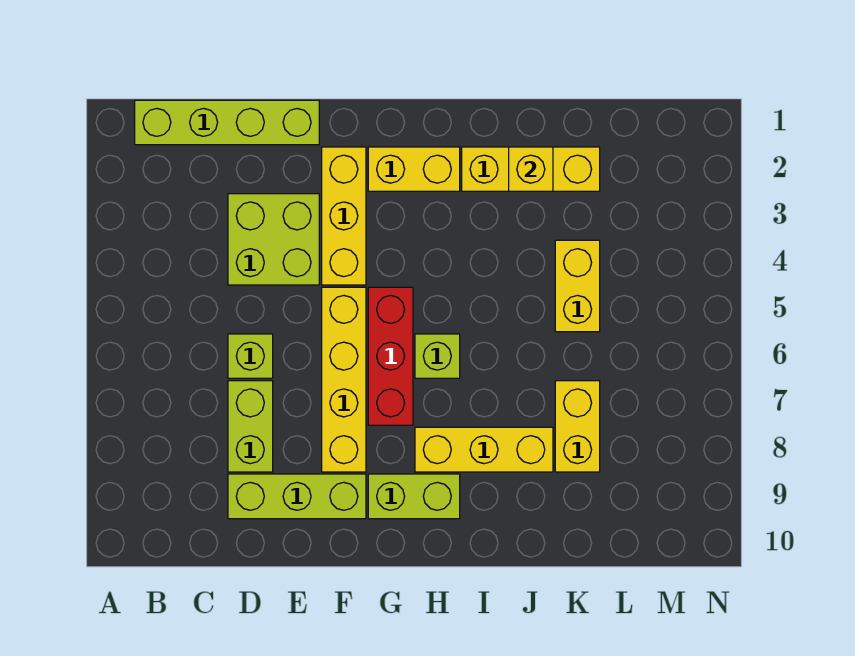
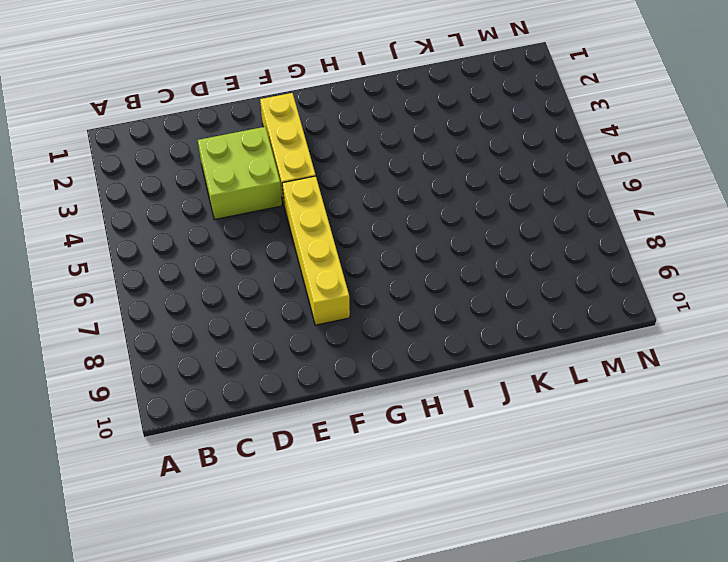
none -> lime 1x4 brick [135,100,319,145]
none -> lime 1x1 brick [228,334,273,378]
none -> lime 1x2 brick [228,381,273,472]

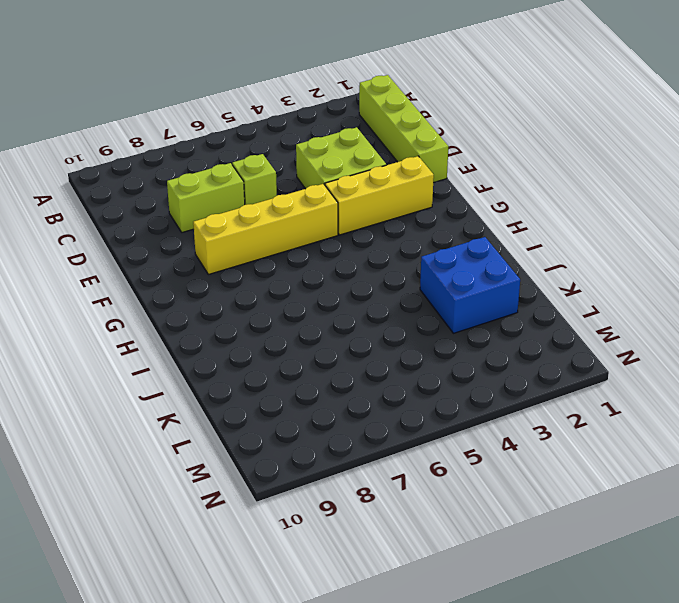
blue 2x2 brick [420,237,520,333] -> yellow 1x3 brick [462,147,600,191]
none -> lime 1x3 brick [228,474,366,519]
none -> yellow 1x2 brick [368,147,460,191]
none -> red 1x3 brick [368,287,413,425]

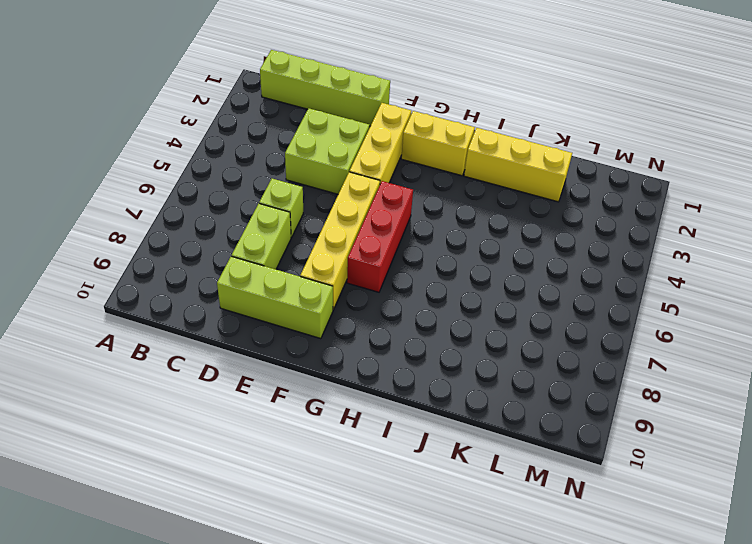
none -> lime 1x2 brick [368,474,460,519]
none -> lime 1x1 brick [415,334,460,378]
none -> yellow 1x3 brick [415,427,553,472]

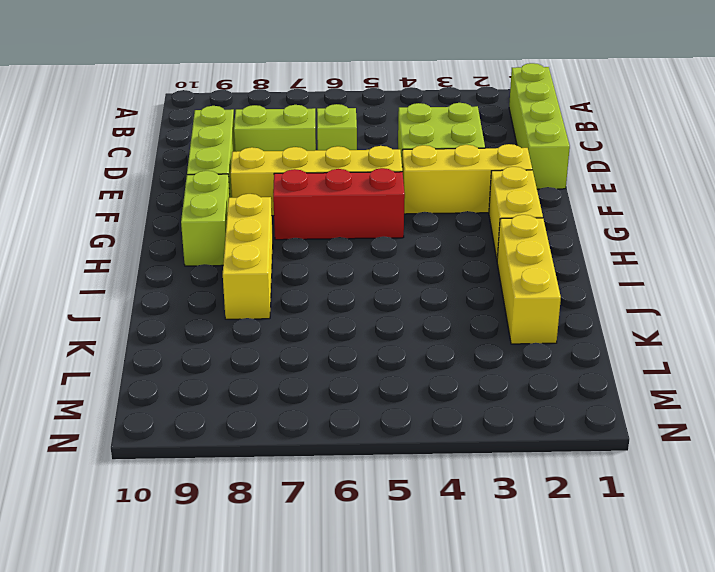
none -> lime 1x1 brick [415,334,460,378]
none -> yellow 1x2 brick [555,240,600,332]
none -> yellow 1x2 brick [555,381,600,472]

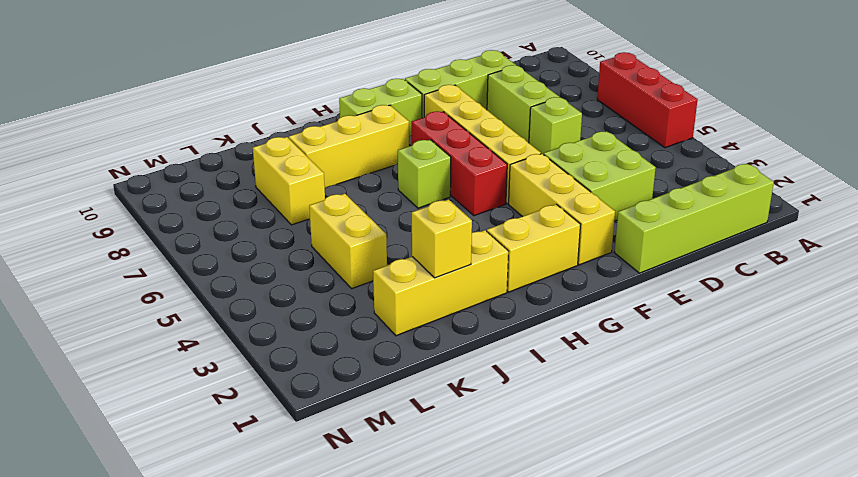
red 1x3 brick [597,52,698,148] -> none

